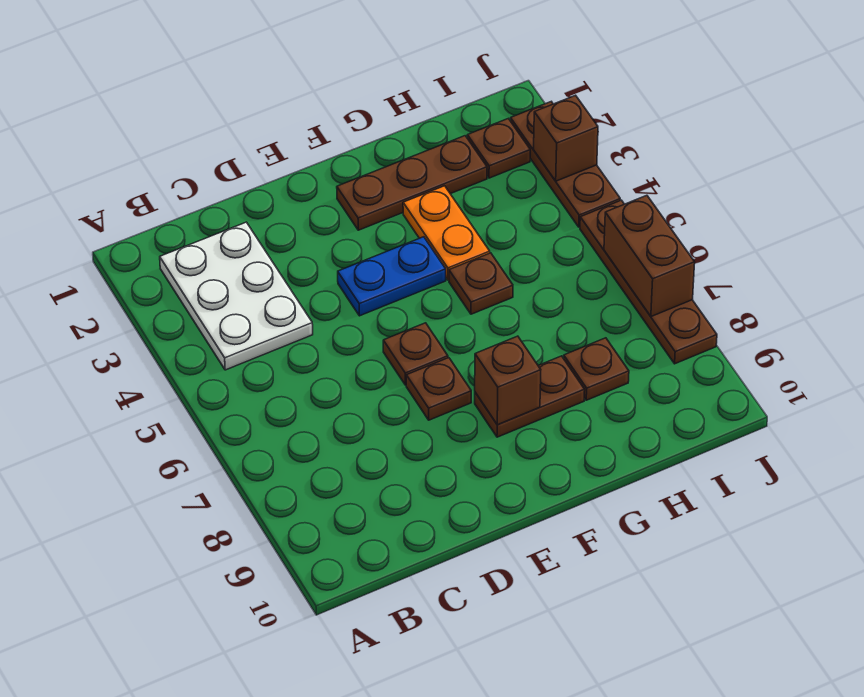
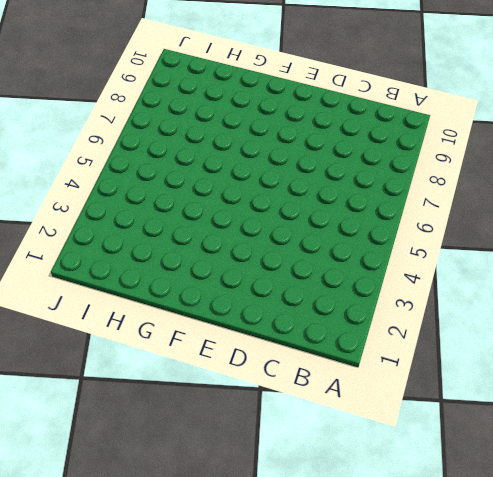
none -> white 2x3 plate [160,222,313,370]
none -> blue 1x2 plate [338,237,446,316]
none -> brown 1x1 plate [383,323,448,385]

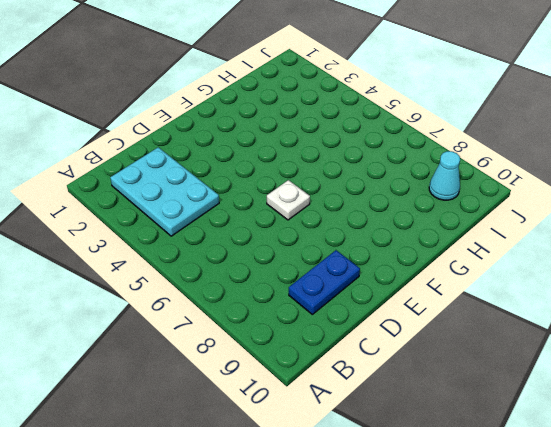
cyan 2x3 plate [110,147,219,236] -> white 2x3 plate [160,222,313,370]
blue 1x2 plate [289,250,360,314] -> blue 1x2 plate moved to [338,237,446,316]
white 1x1 plate [267,180,310,220] -> brown 1x1 plate [383,323,448,385]
cyan 1x1 cone [429,151,460,200] -> none
none -> brown 1x1 plate [406,358,471,420]
none -> brown 1x3 plate [337,136,487,230]
none -> brown 1x2 plate [475,356,585,437]

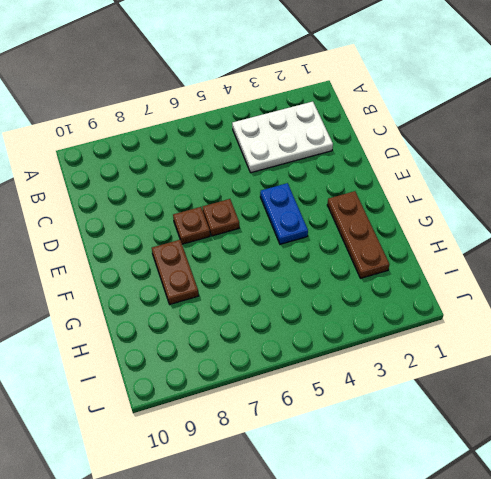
none -> orange 1x2 plate [403,186,490,280]
none -> brown 1x1 plate [449,253,513,314]
none -> brown 1x1 plate [564,338,629,400]

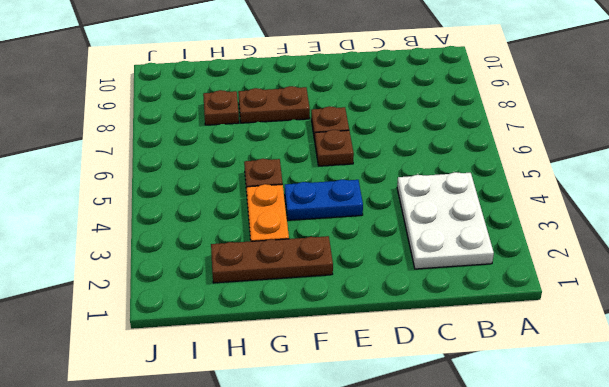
none -> brown 1x1 plate [467,119,530,178]
none -> brown 1x3 plate [510,102,620,227]
none -> brown 1x4 plate [580,200,717,364]

